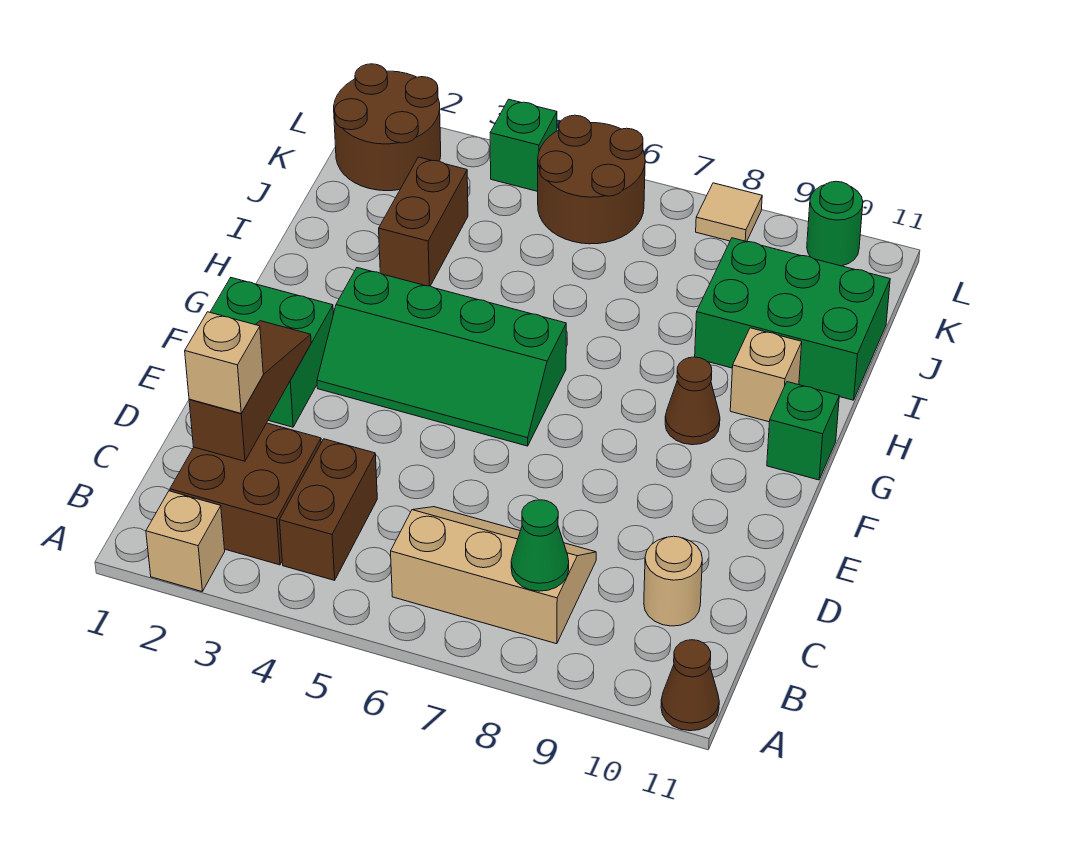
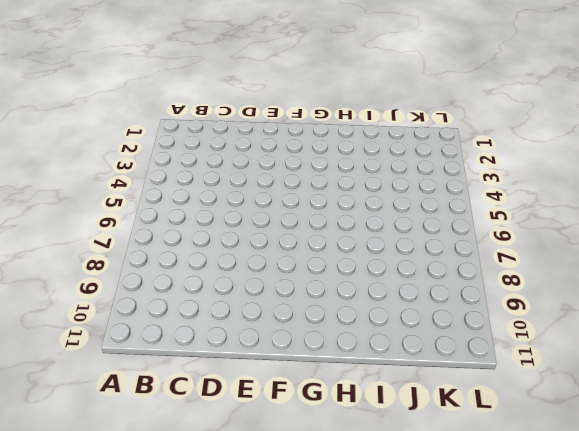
none -> tan 1x1 brick [146,491,225,591]
none -> brown 1x1 cone [661,640,719,731]
none -> brown 2x2 brick [170,423,321,565]

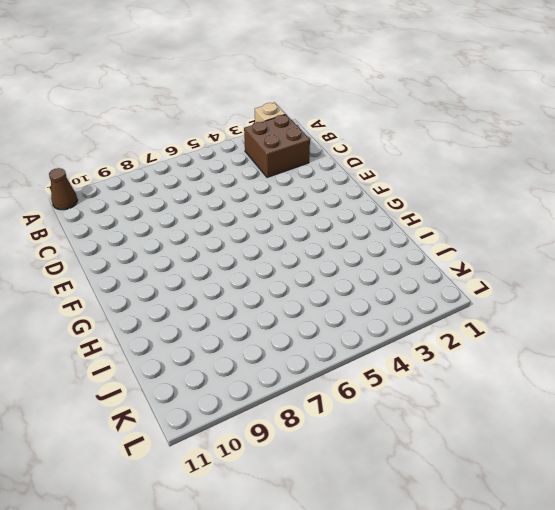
none -> brown 1x2 brick [280,439,377,580]
none -> tan 2x3 slope [391,507,596,644]
none -> tan 1x1 round brick [644,536,702,626]

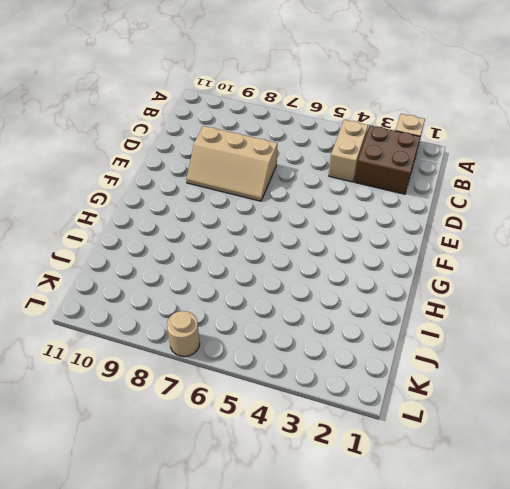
tan 1x2 brick [329,120,368,182] -> brown 1x2 brick [280,439,377,580]
tan 2x3 slope [186,126,277,201] -> tan 2x3 slope moved to [391,507,596,644]
tan 1x1 round brick [167,311,200,357] -> tan 1x1 round brick moved to [644,536,702,626]
none -> brown 1x1 cone [661,640,719,731]
none -> green 2x2 brick [210,278,333,427]
none -> green 2x4 slope [317,268,566,446]

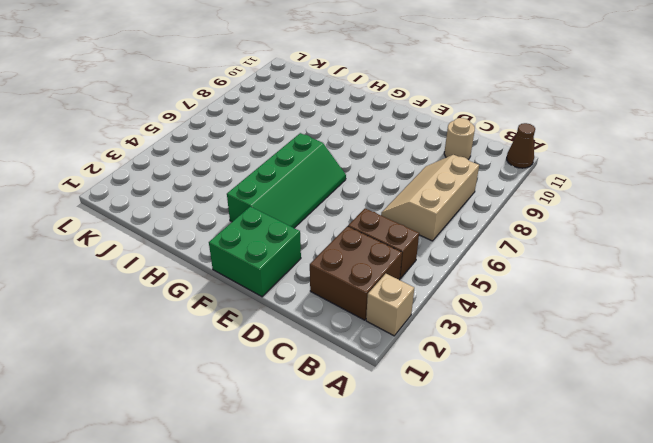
none -> brown 1x1 cone [665,357,720,445]
none -> green 1x1 brick [767,382,839,480]
none -> tan 1x1 brick [730,328,802,422]

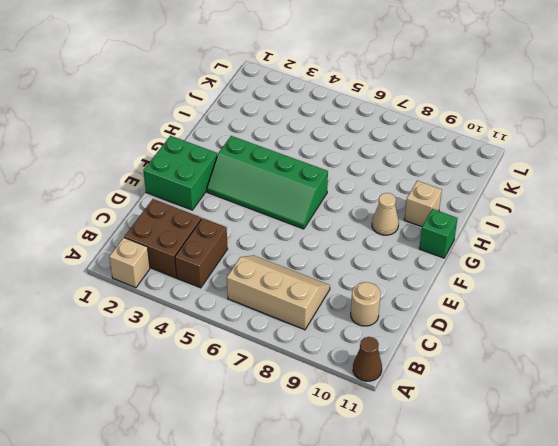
tan 1x1 cone [372,193,399,235] -> brown 1x1 cone [665,357,720,445]
none -> brown 1x2 brick [379,157,468,286]
none -> green 2x3 brick [695,238,890,400]
none -> brown 2x2 round brick [334,64,441,191]

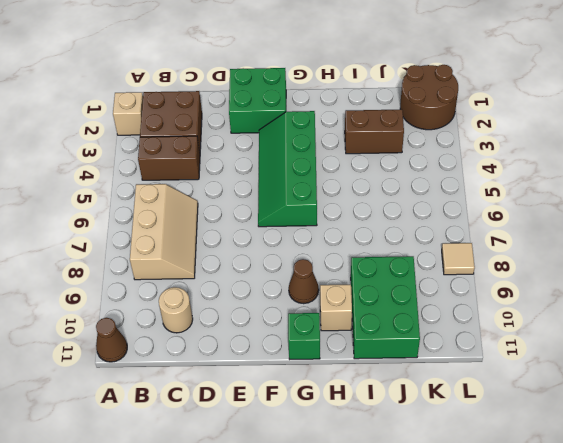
none -> brown 2x2 round brick [538,115,645,244]
none -> green 1x1 brick [490,99,557,191]
none -> green 1x1 round brick [807,181,863,266]

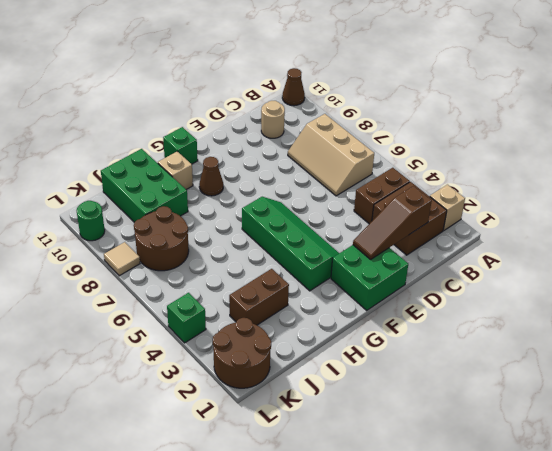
brown 2x2 round brick [134,206,189,271] -> brown 2x2 round brick moved to [538,115,645,244]
none -> green 1x1 cone [511,500,569,591]
none -> tan 1x1 brick [185,312,263,413]

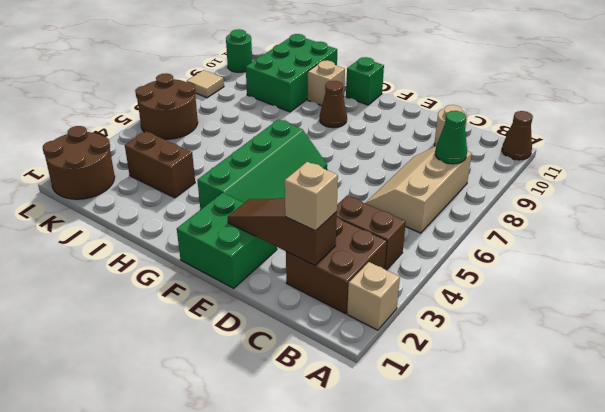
none -> green 1x1 brick [490,99,557,191]

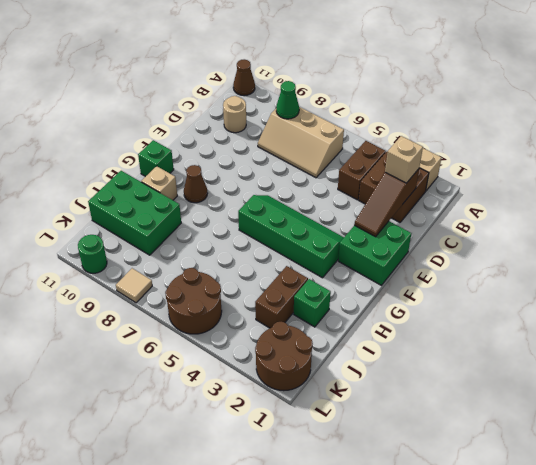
green 1x1 brick [294,279,331,327] -> green 1x1 brick moved to [490,99,557,191]

